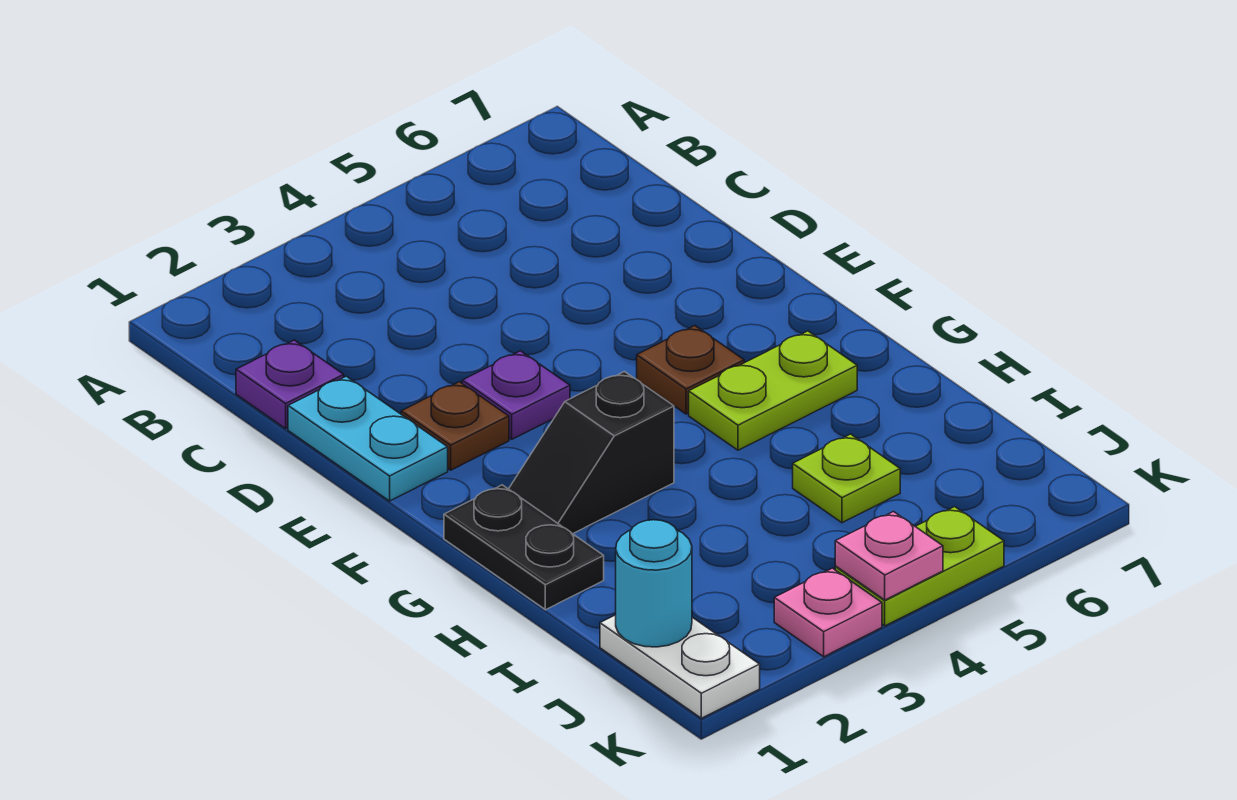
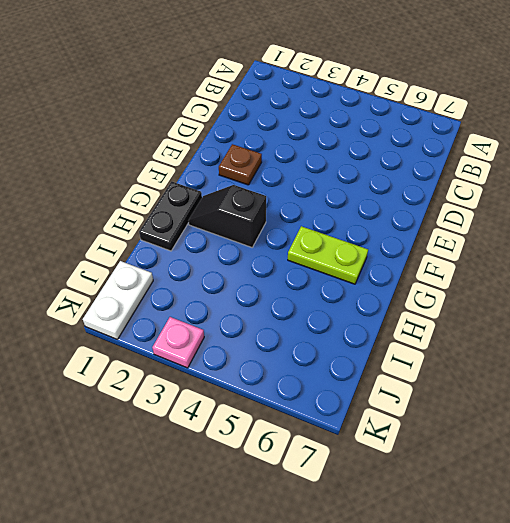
none -> purple 1x1 plate [236,340,344,429]
none -> cyan 1x2 plate [288,376,448,501]
none -> purple 1x1 plate [462,351,570,439]

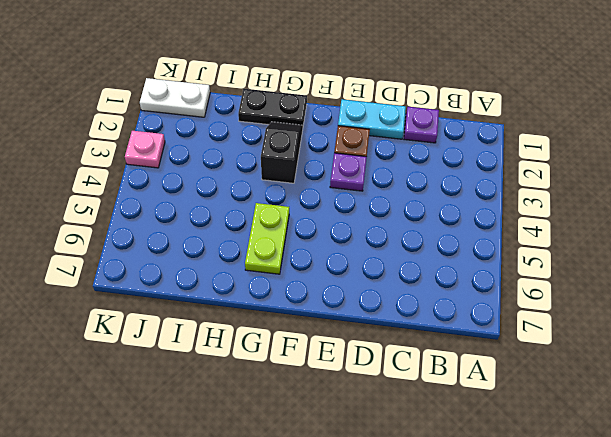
none -> brown 1x1 plate [637,326,744,414]
none -> lime 1x1 plate [793,434,900,523]
none -> lime 1x2 plate [835,507,1004,626]

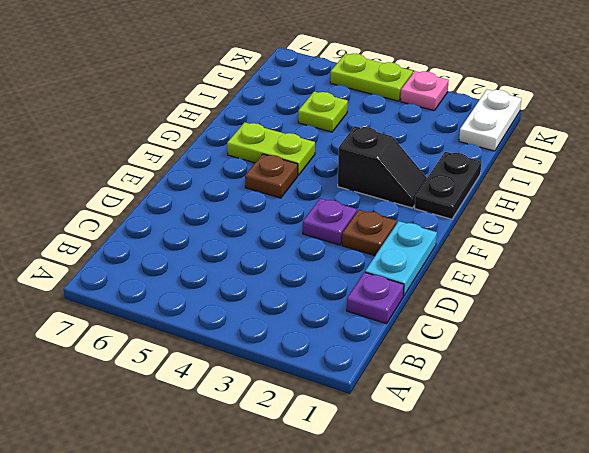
none -> cyan 1x1 round brick [616,520,692,647]
none -> pink 1x1 plate [835,512,943,600]

